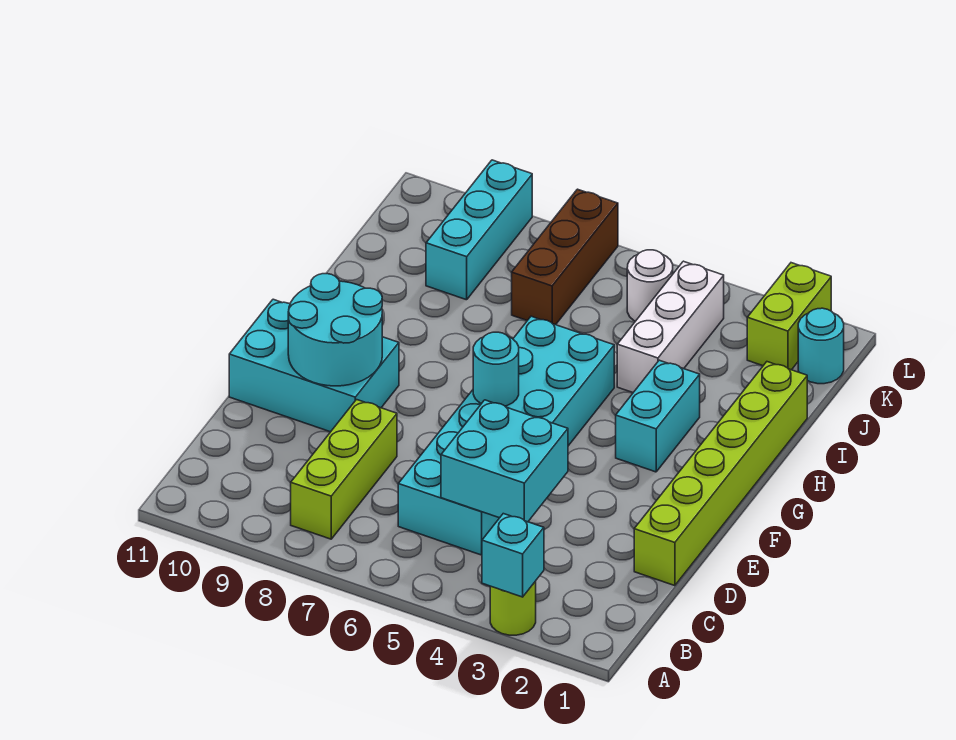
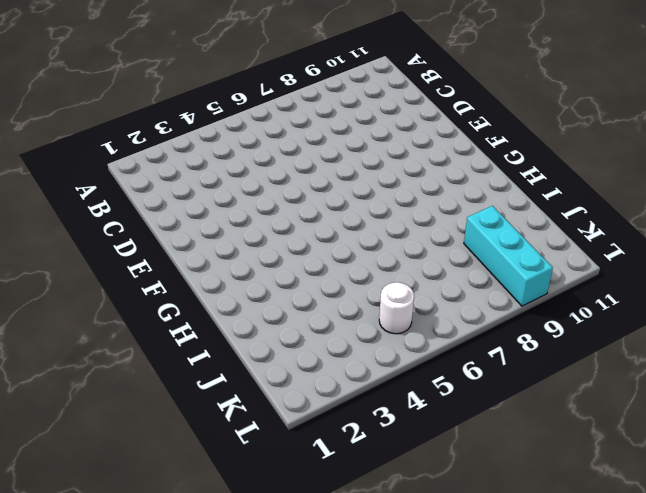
none -> lime 1x1 round brick [490,581,536,635]
none -> lime 1x3 brick [291,400,397,539]
none -> cyan 2x6 brick [398,316,614,555]

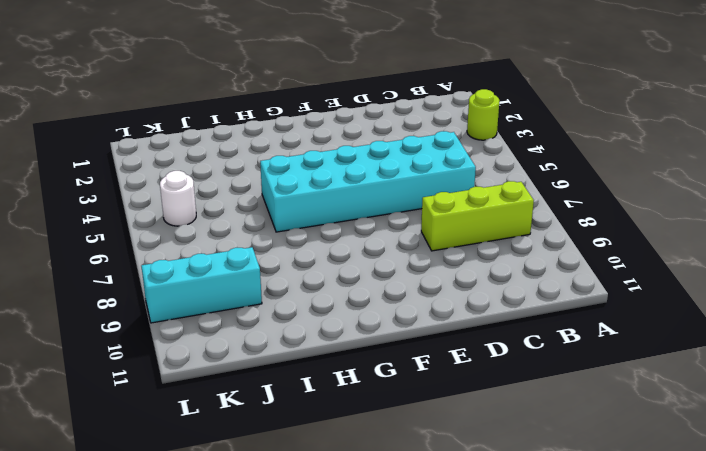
none -> lime 1x6 brick [634,362,807,586]
none -> cyan 2x3 brick [229,299,399,432]
none -> cyan 1x2 brick [616,360,700,472]

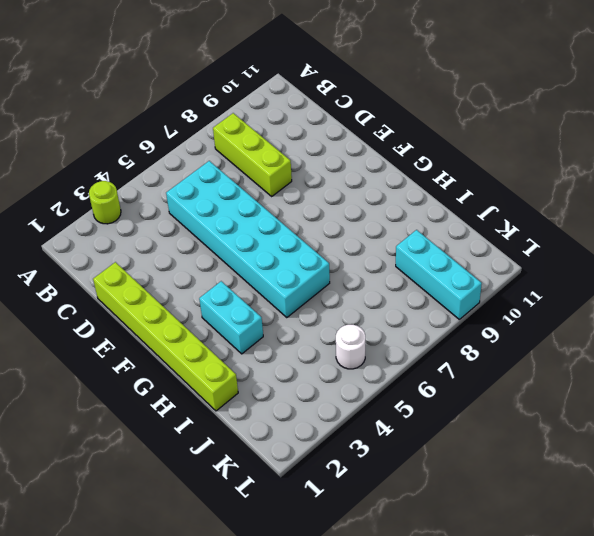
none -> cyan 2x3 brick [229,299,399,432]
none -> white 1x3 brick [617,261,724,392]
none -> brown 1x3 brick [512,189,618,325]

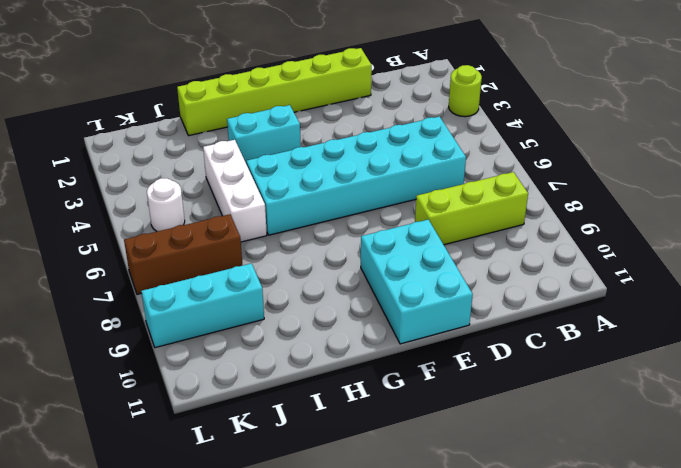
white 1x3 brick [203,140,267,242] -> white 1x3 brick turned to [617,261,724,392]
none -> cyan 1x1 round brick [798,308,844,384]
none -> lime 1x2 brick [747,263,831,370]
none -> cyan 1x1 brick [482,514,544,597]

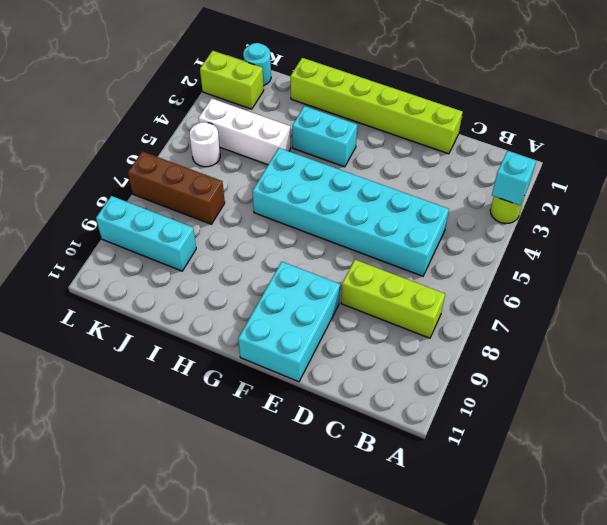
none -> cyan 2x2 brick [441,400,568,522]
none -> cyan 2x2 round brick [288,274,382,386]
none -> cyan 1x1 round brick [473,332,519,406]

